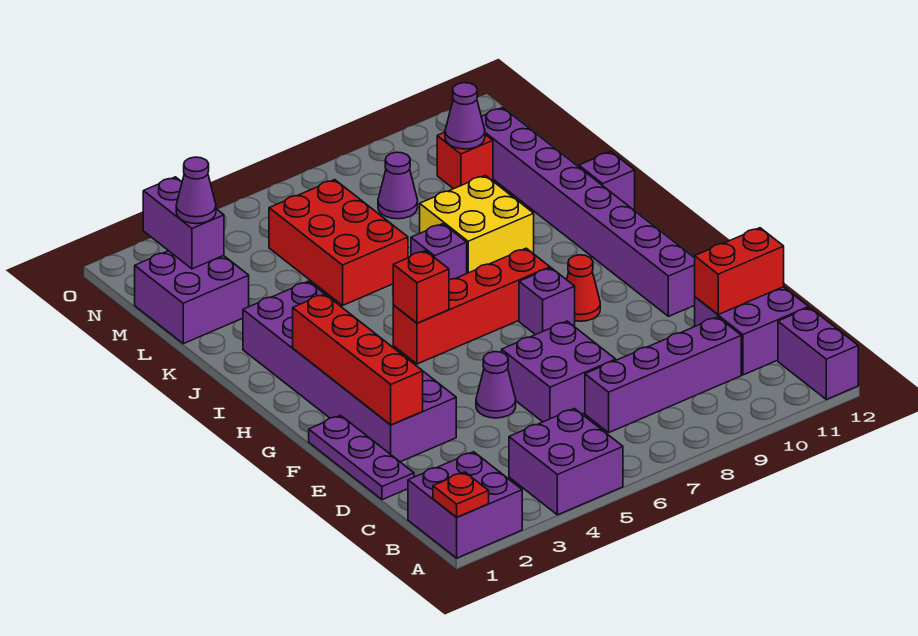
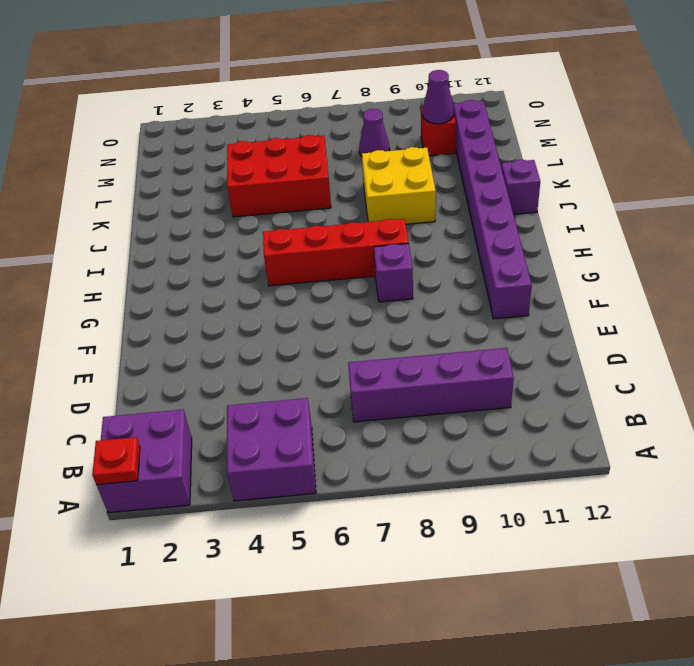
red 2x3 brick [227,135,331,217] -> red 2x3 brick turned to [269,180,408,305]
none -> purple 1x2 brick [778,308,858,400]
none -> purple 2x2 brick [695,287,809,375]
none -> purple 1x3 plate [309,415,414,500]

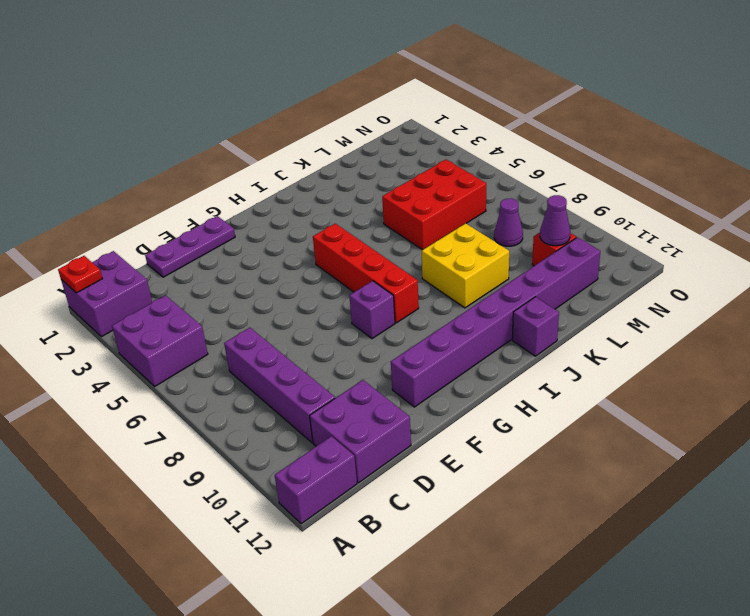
none -> purple 2x2 brick [502,321,616,422]
none -> purple 2x6 brick [243,281,456,462]
none -> purple 1x1 cone [476,352,516,418]

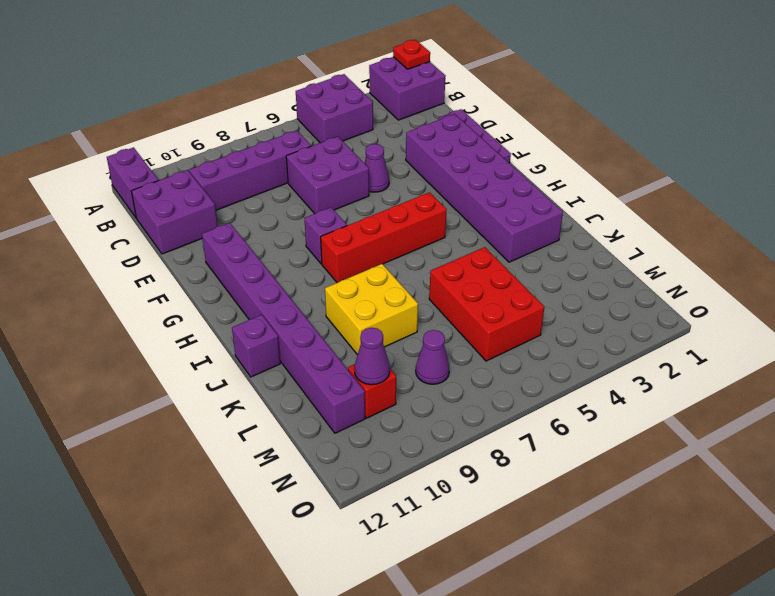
none -> red 1x1 cone [567,255,600,321]
none -> purple 1x1 brick [411,224,467,280]
none -> purple 2x2 brick [135,251,249,344]

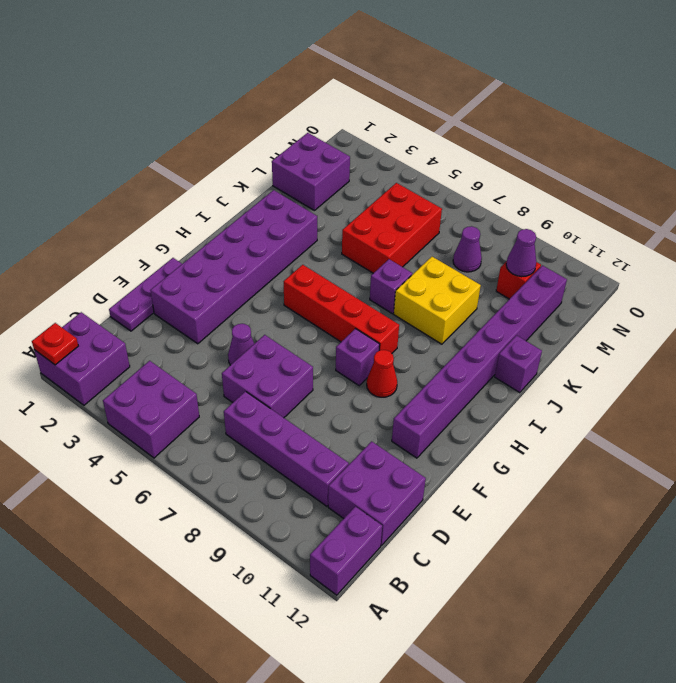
none -> red 1x2 brick [695,228,784,314]
none -> red 1x4 brick [293,294,423,425]
none -> red 1x1 brick [393,251,449,323]

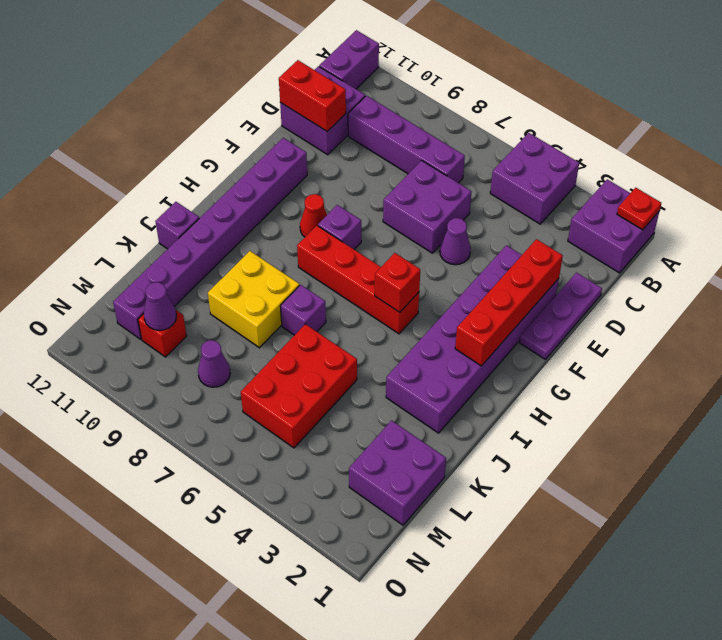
none -> purple 1x2 brick [143,177,224,269]
none -> purple 1x1 cone [176,157,216,224]

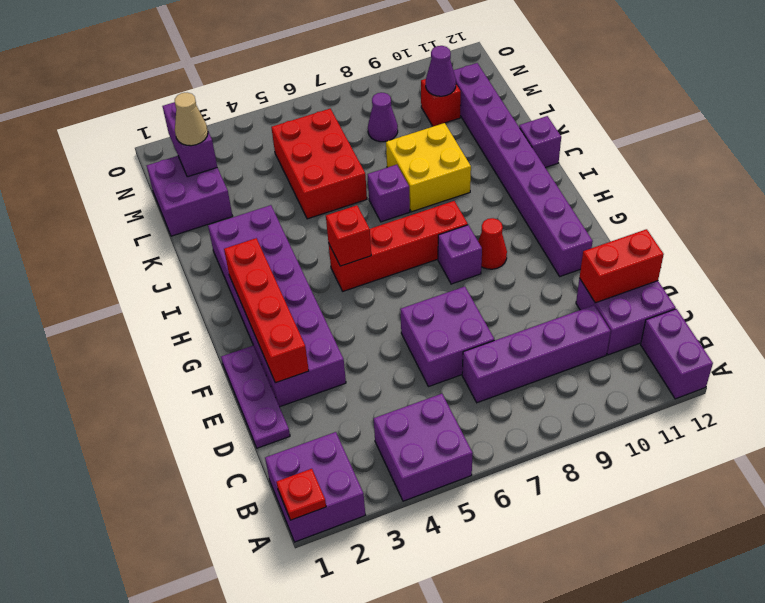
tan 1x1 cone [175,93,208,146] -> purple 1x1 cone [176,157,216,224]
none -> purple 1x1 cone [476,352,516,418]

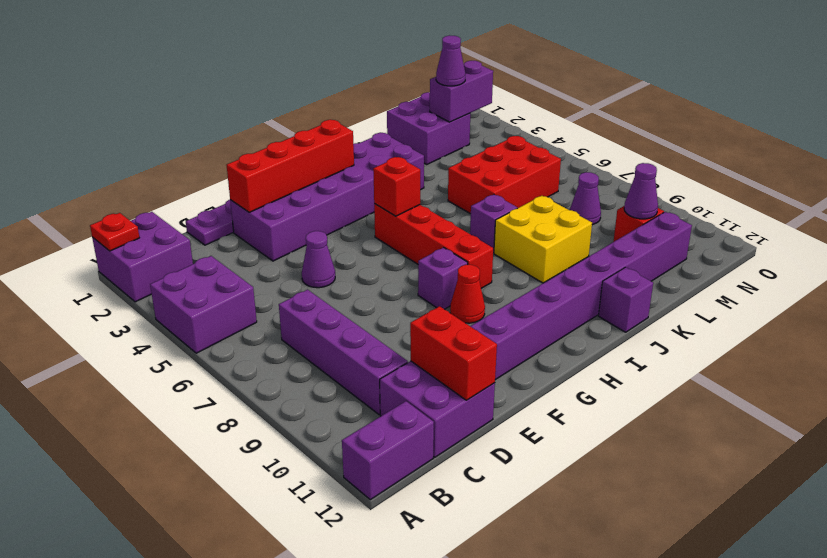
none -> purple 2x2 brick [502,321,616,422]

